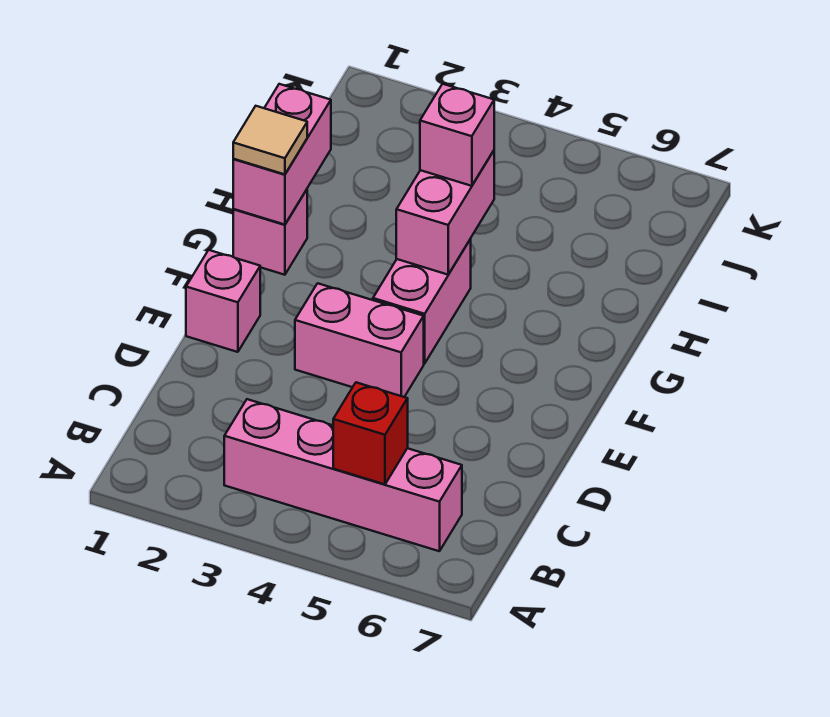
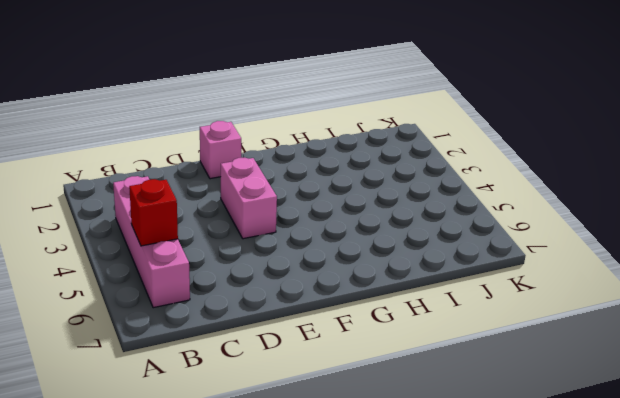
none -> pink 1x2 brick [373,239,471,363]
none -> pink 1x1 brick [233,190,307,275]

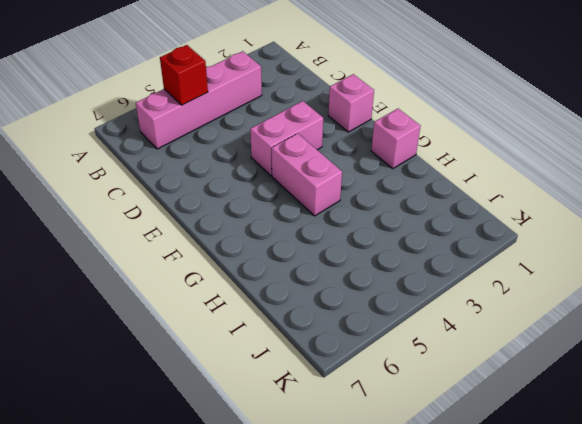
none -> pink 1x2 brick [233,84,331,225]
none -> pink 1x2 brick [396,151,494,275]

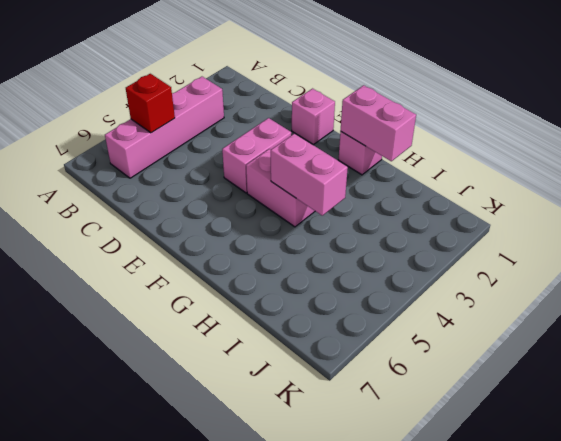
none -> tan 1x1 tile [233,106,307,174]
none -> pink 1x1 brick [420,84,494,186]

